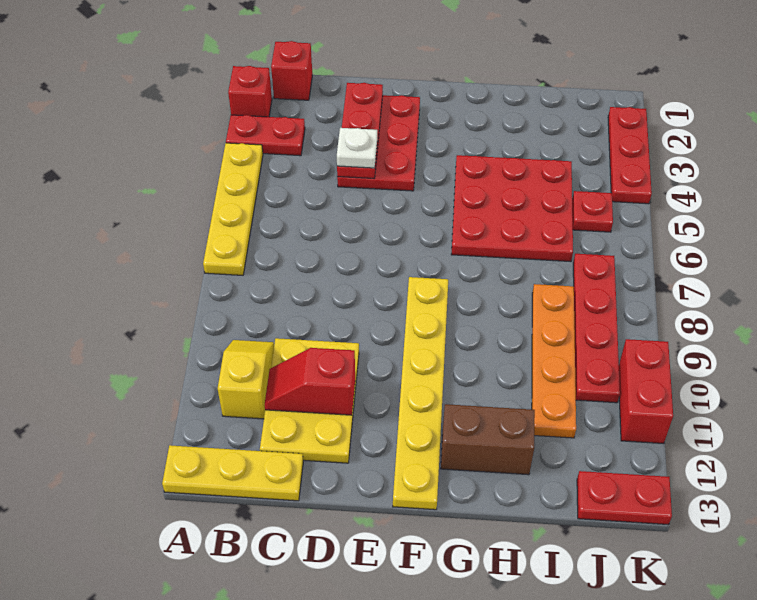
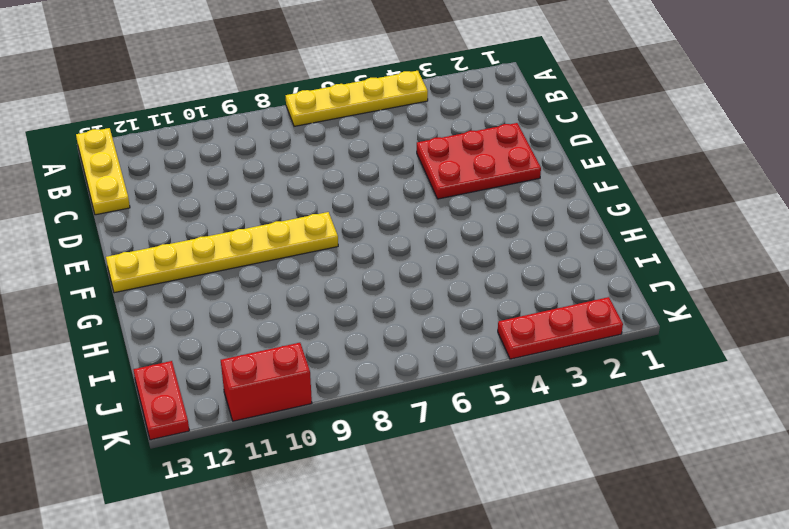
none -> red 1x1 brick [228,66,272,117]
none -> red 1x2 plate [226,115,305,156]
none -> red 1x1 brick [271,41,312,100]

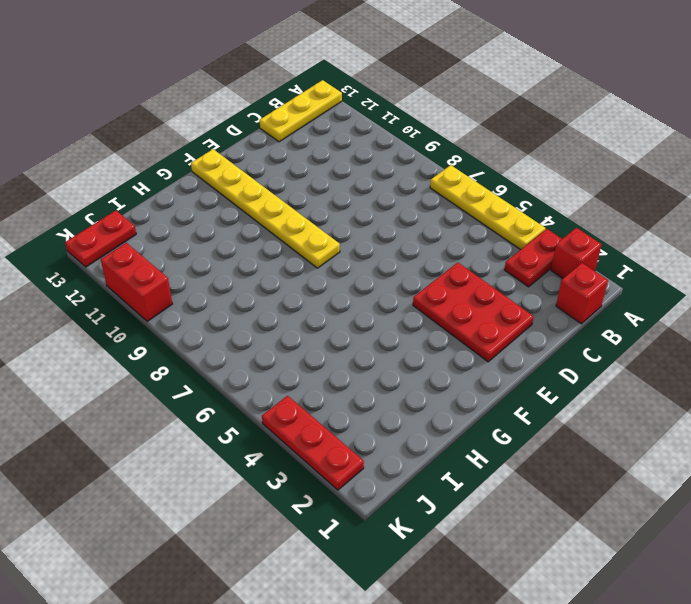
none -> yellow 1x2 slope [218,340,274,419]
none -> yellow 2x3 plate [260,338,359,463]
none -> red 3x3 plate [451,155,573,262]

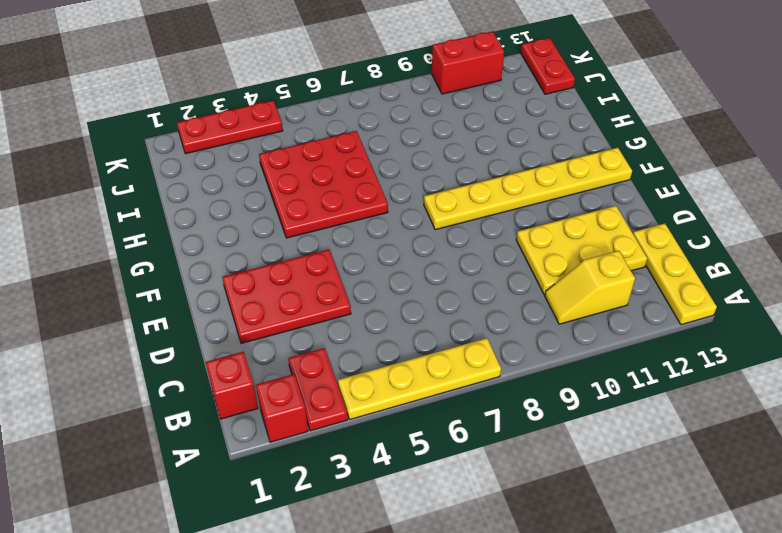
none -> brown 1x2 brick [441,404,535,475]
none -> orange 1x4 plate [532,284,576,438]
none -> red 1x1 plate [572,191,613,232]

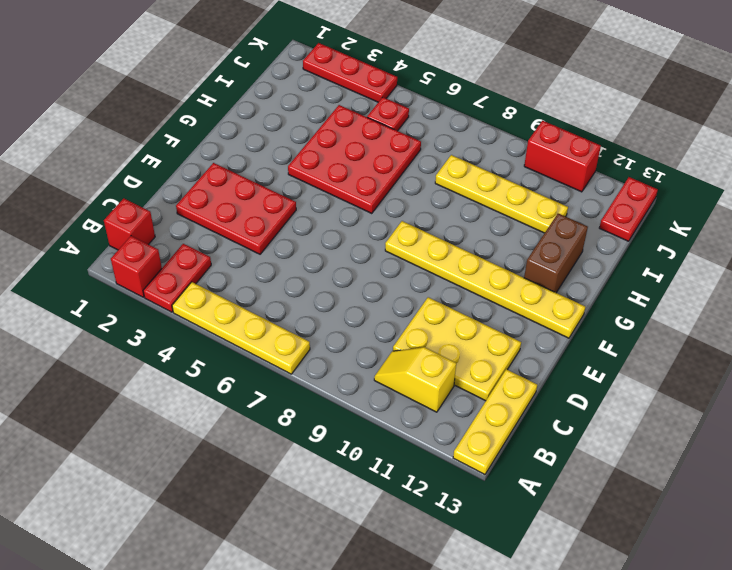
yellow 1x4 plate [435,155,568,233] -> orange 1x4 plate [532,284,576,438]
none -> red 1x4 plate [573,254,620,403]
none -> red 1x2 slope [265,348,355,415]
none -> red 1x3 plate [337,83,383,179]

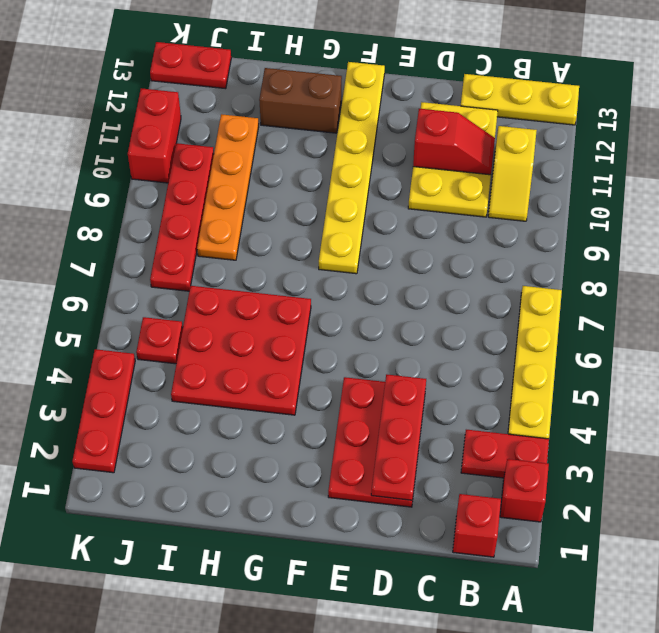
none -> white 1x1 plate [337,128,377,168]

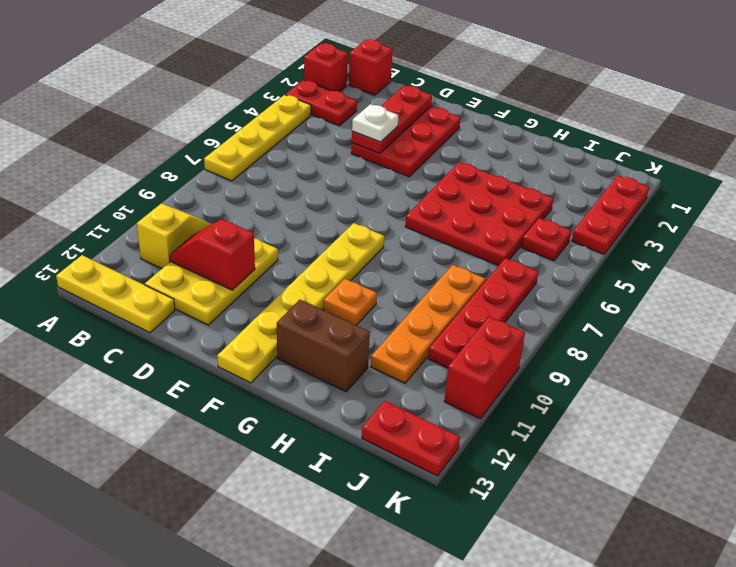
orange 1x1 plate [324,279,377,325] -> none

